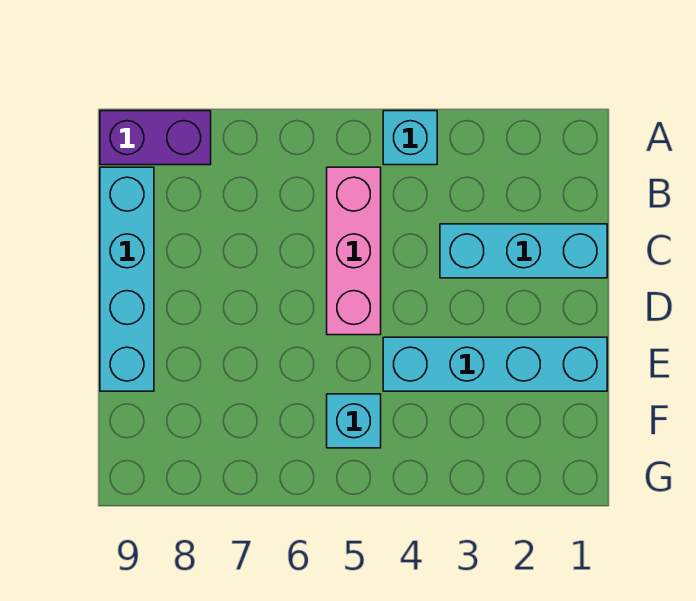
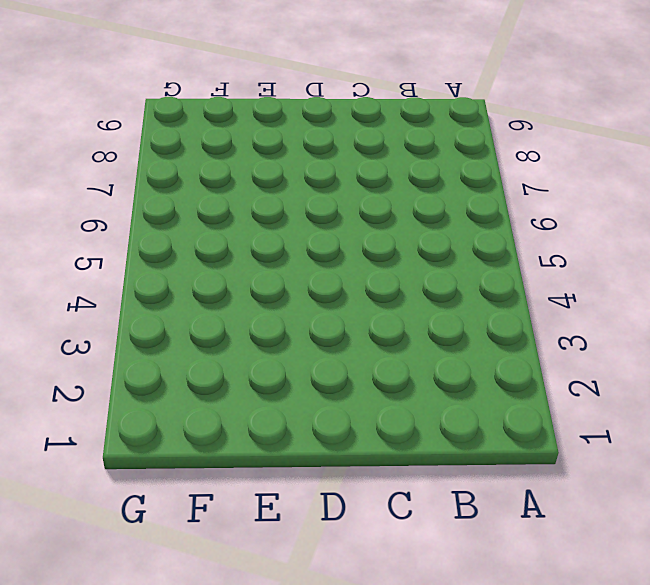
none -> cyan 1x1 brick [383,111,437,165]
none -> purple 1x2 brick [100,111,211,165]

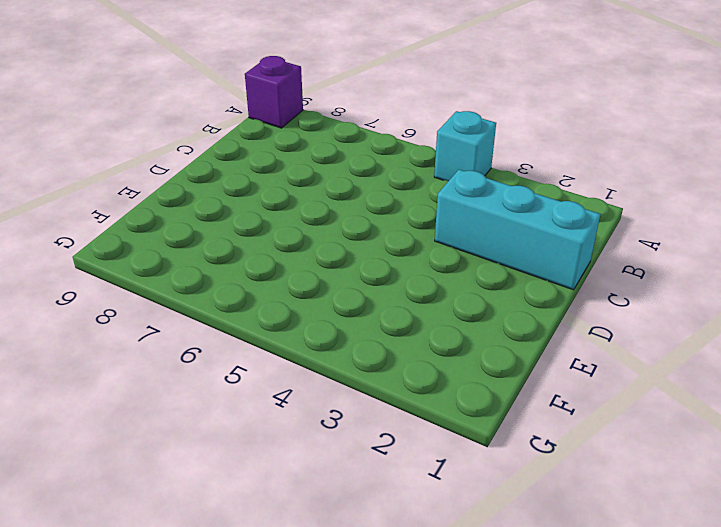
purple 1x1 brick [245,56,303,128] -> purple 1x2 brick [100,111,211,165]
none -> pink 1x3 brick [327,167,381,335]
none -> cyan 1x4 brick [100,167,154,391]

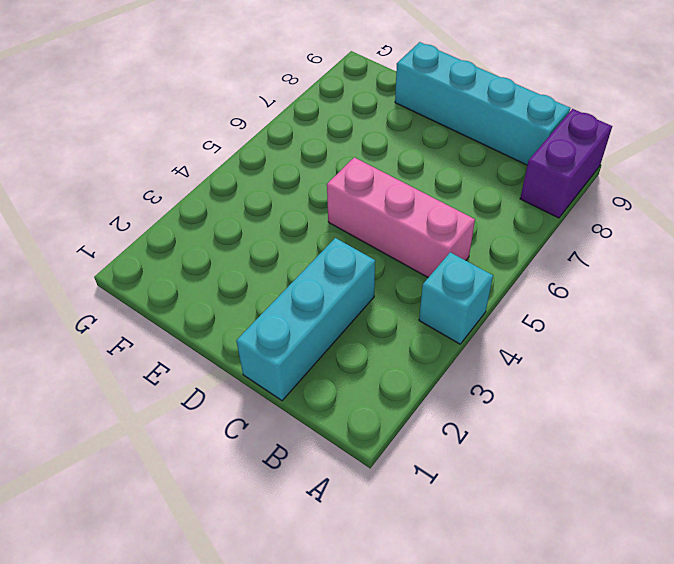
none -> cyan 1x4 brick [383,337,607,391]
none -> cyan 1x1 brick [327,394,381,448]

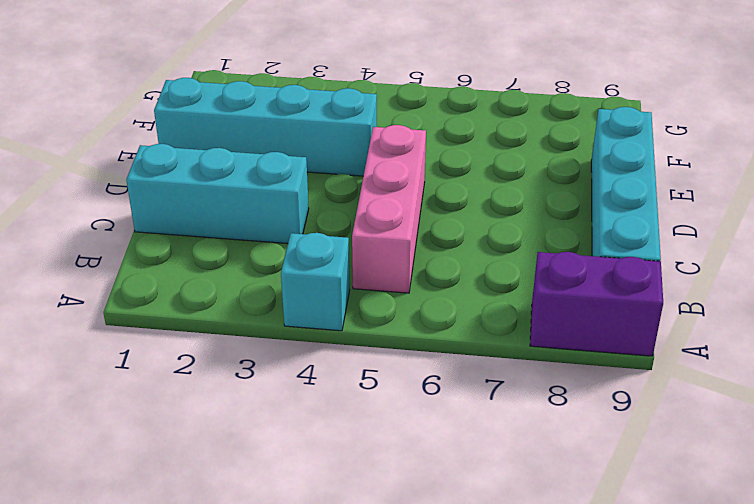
none -> cyan 1x1 brick [327,394,381,448]

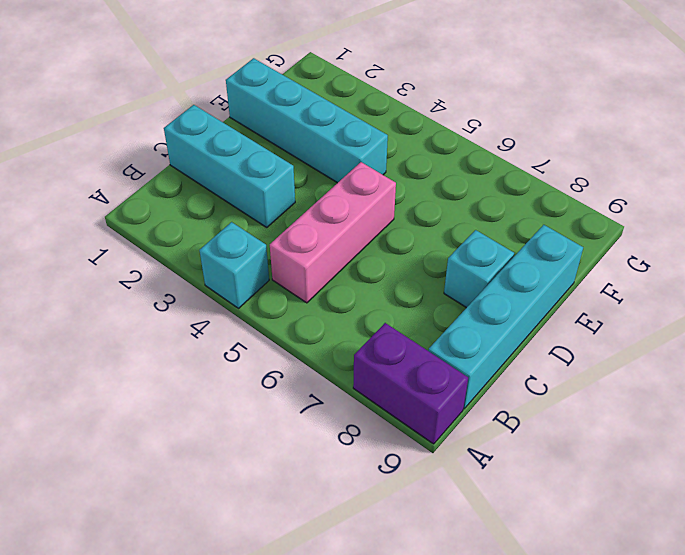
cyan 1x1 brick [444,230,514,308] -> cyan 1x1 brick moved to [327,394,381,448]

